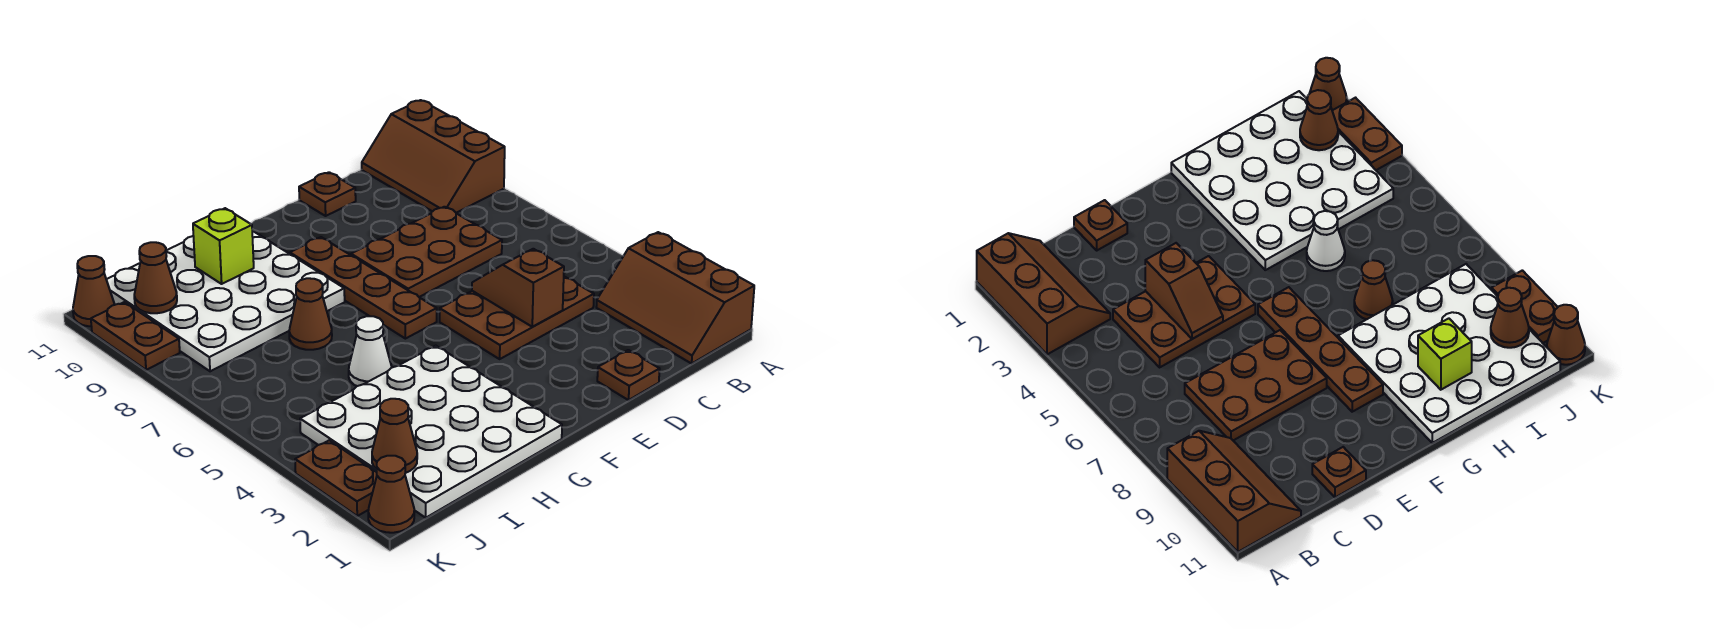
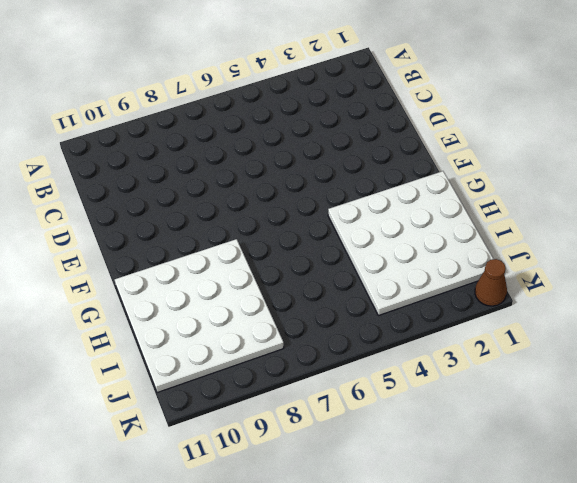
none -> brown 2x3 slope [596,232,754,363]
none -> brown 2x3 slope [362,100,505,213]
none -> brown 2x3 plate [440,277,594,359]

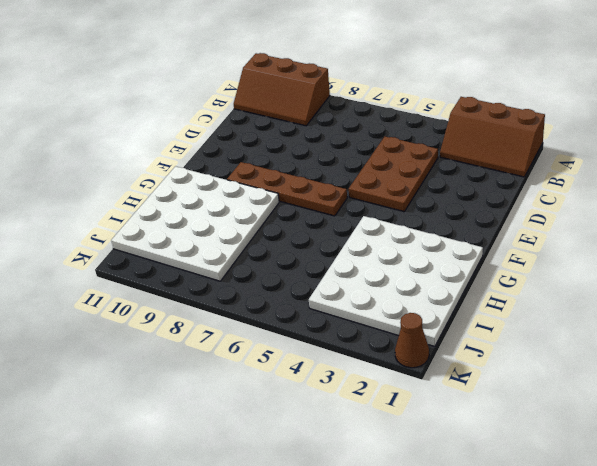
none -> brown 2x3 plate [351,207,502,297]
none -> brown 1x1 plate [597,350,660,400]
none -> brown 1x1 plate [299,172,356,216]

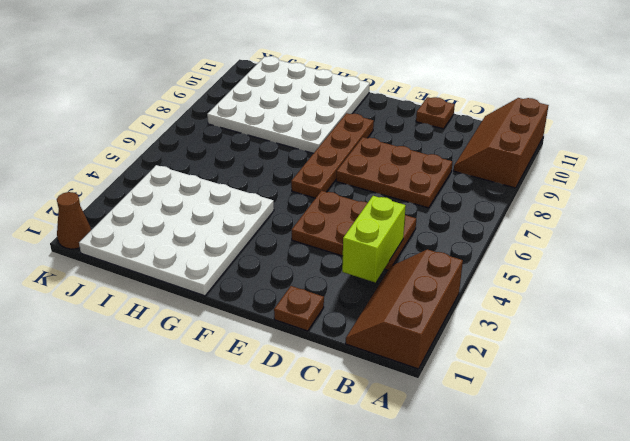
lime 1x2 brick [342,196,406,283] -> none
none -> white 1x1 cone [349,316,392,386]
none -> brown 1x1 cone [289,278,332,350]
none -> brown 1x2 plate [295,440,377,516]

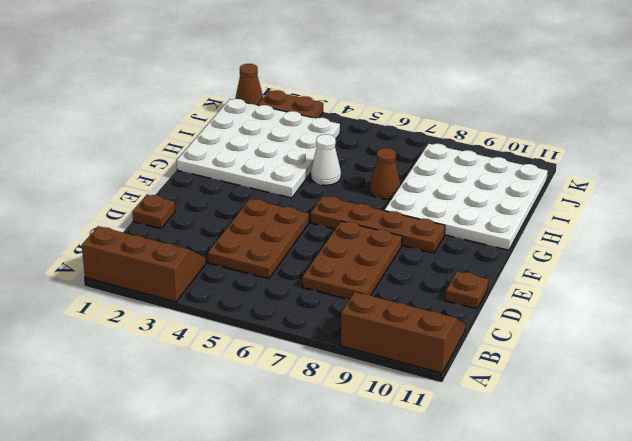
none -> brown 1x2 plate [91,302,180,370]
none -> brown 1x1 cone [73,256,115,326]
none -> brown 1x2 slope [472,249,564,327]

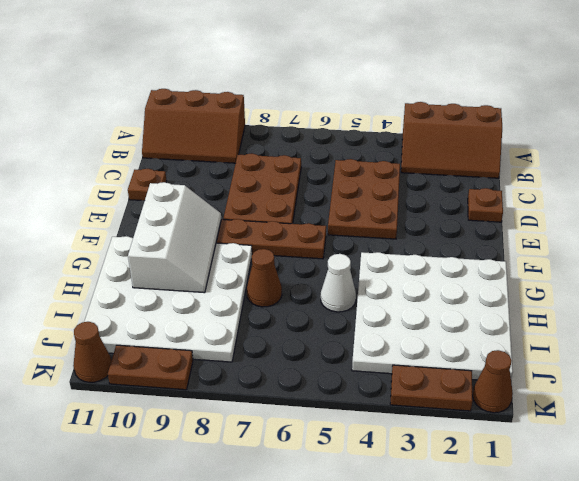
white 2x3 slope [128,182,221,293] -> lime 1x1 brick [193,208,254,284]
none -> brown 1x2 slope [472,249,564,327]
none -> brown 1x1 cone [372,399,417,473]
none -> brown 1x1 cone [134,242,177,313]

